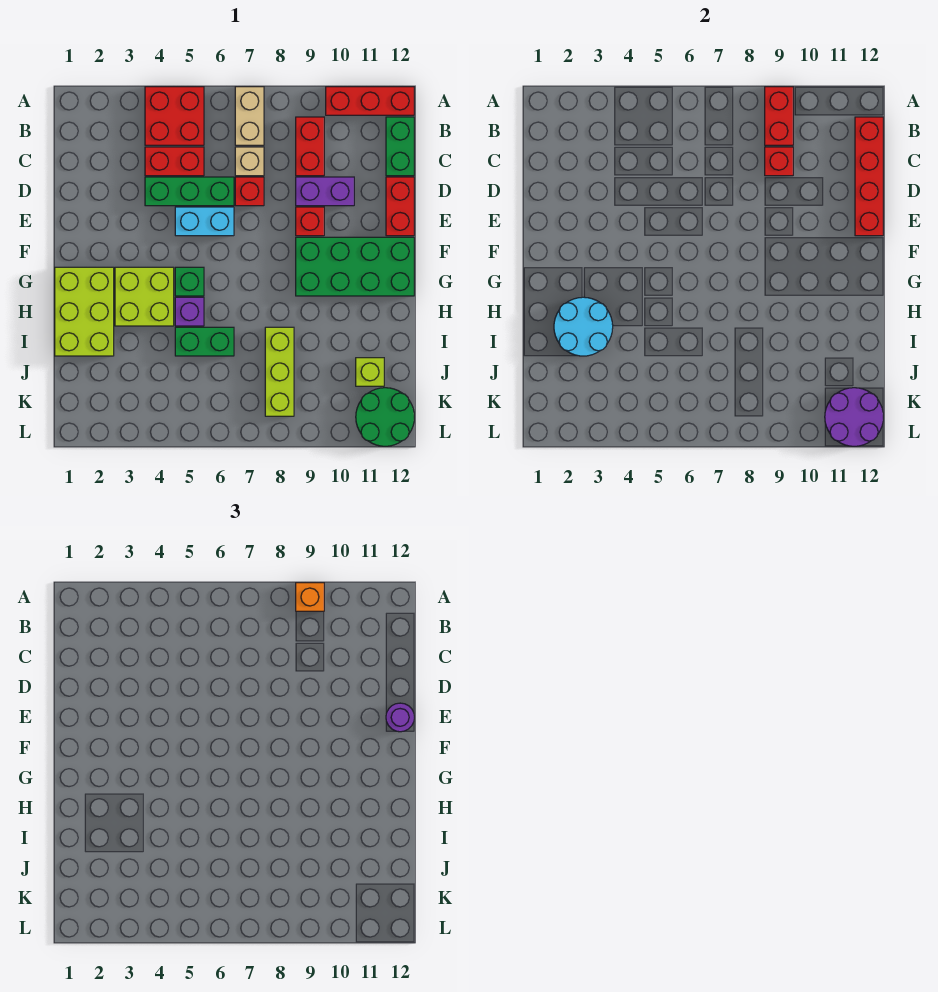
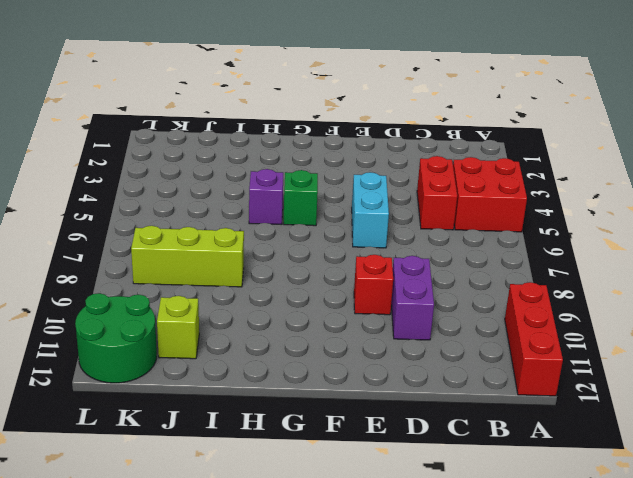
none -> tan 1x2 brick [235,87,264,145]
none -> red 1x2 brick [296,117,324,176]
none -> green 1x2 brick [386,117,414,176]

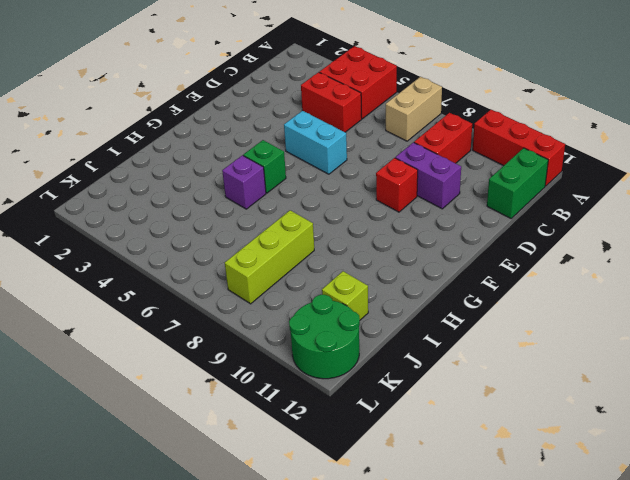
none -> tan 1x1 brick [235,147,264,176]
none -> green 1x3 brick [145,177,234,206]
none -> red 1x1 brick [235,177,264,206]

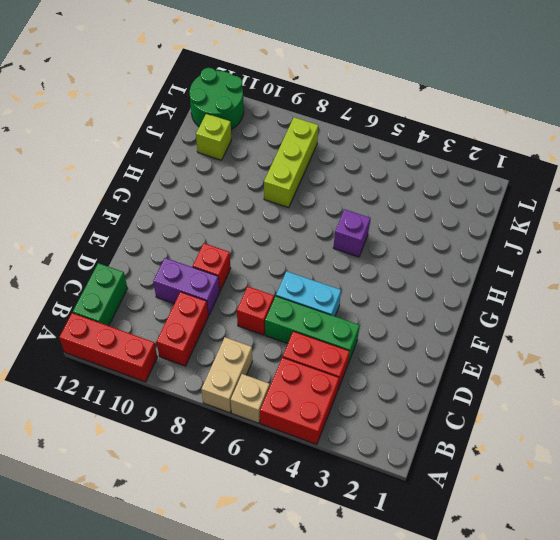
tan 1x1 brick [231,374,270,423] -> tan 1x1 brick moved to [235,147,264,176]
none -> red 1x2 brick [386,177,414,236]
none -> green 2x4 brick [296,237,414,296]
none -> lime 2x3 brick [55,267,114,356]

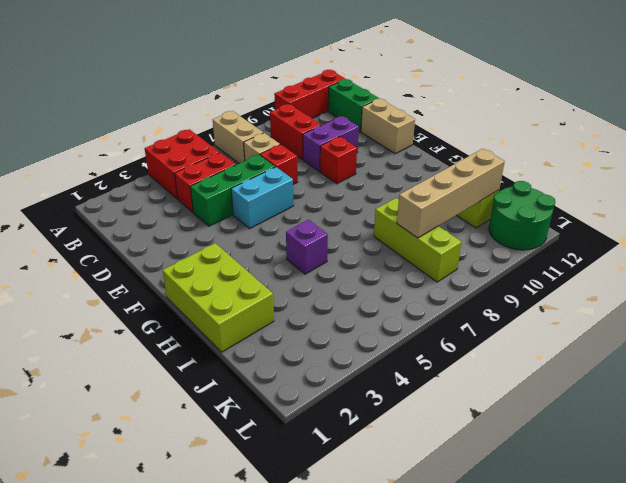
tan 1x2 brick [361,99,415,154] -> red 1x2 brick [386,177,414,236]
tan 1x4 brick [397,149,505,238] -> none
none -> green 2x4 brick [296,237,414,296]
none -> lime 2x2 brick [115,267,174,326]
none -> green 1x1 brick [175,267,204,296]

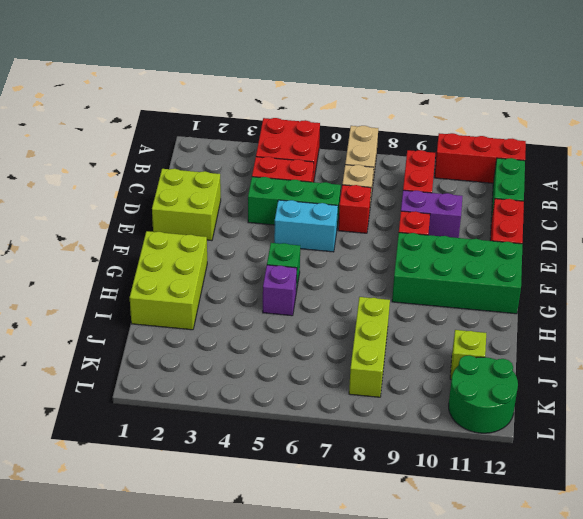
lime 2x2 brick [152,169,221,241] -> lime 2x2 brick moved to [115,267,174,326]
none -> green 1x2 brick [175,327,234,356]
none -> red 1x2 brick [765,87,793,145]
none -> red 1x4 brick [855,117,883,236]

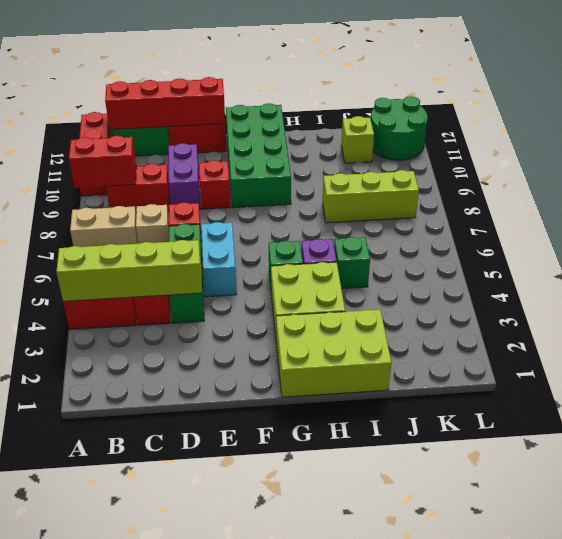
lime 1x4 brick [56,240,202,301] -> none
green 1x1 brick [334,237,370,289] -> green 1x2 brick [175,327,234,356]
none -> red 1x1 brick [765,147,793,176]
none -> cyan 2x2 round brick [554,297,613,356]
none -> purple 2x2 round brick [825,388,883,446]

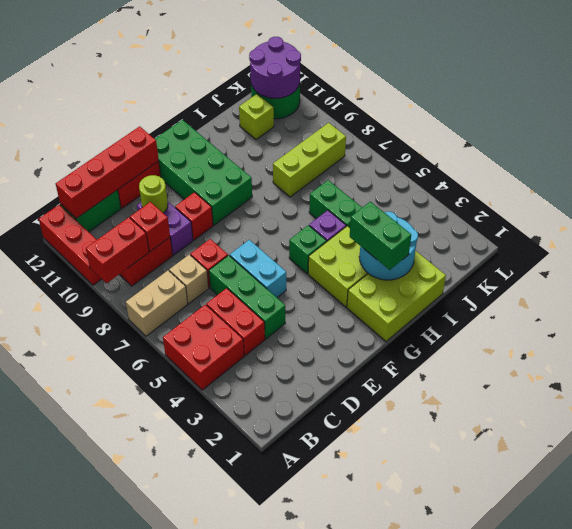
lime 1x1 round brick [139,175,168,213] -> none
green 1x2 brick [350,202,411,270] -> none
none -> orange 1x1 brick [296,583,324,611]
none -> purple 1x1 round brick [386,703,414,732]

